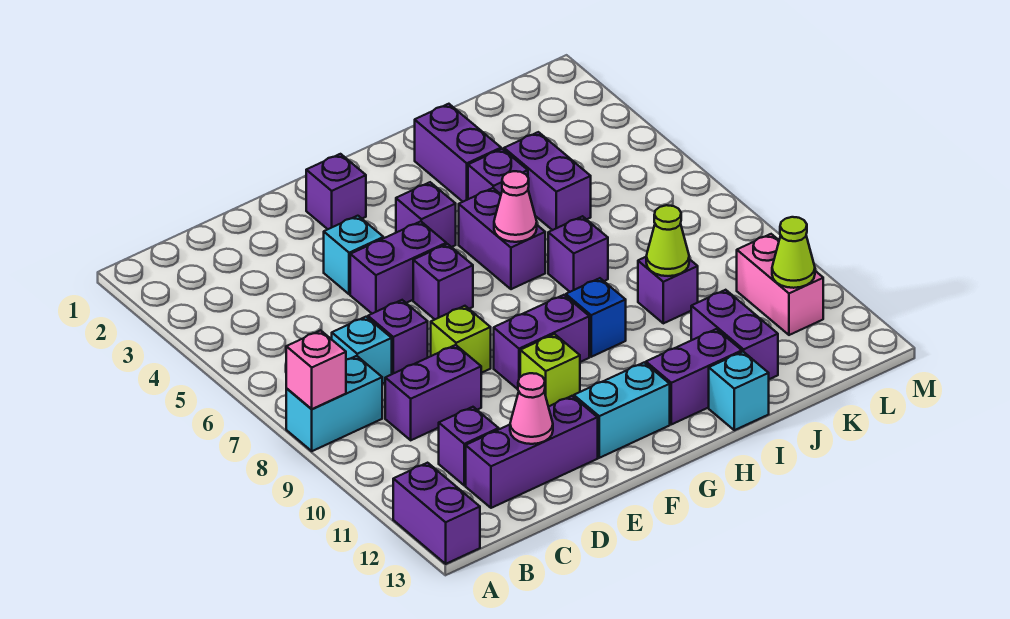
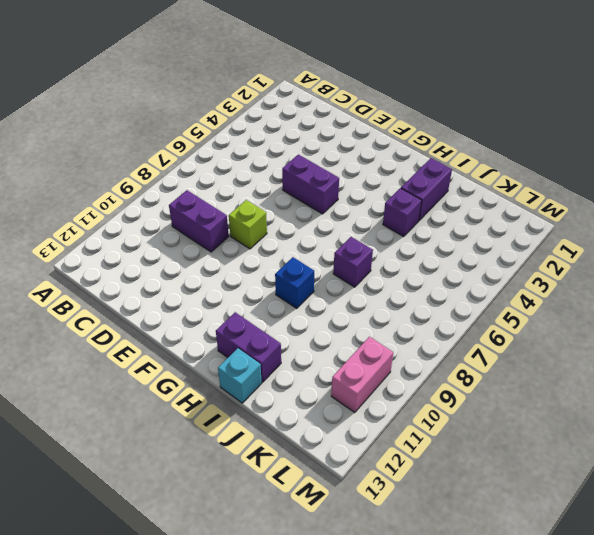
none -> cyan 1x2 brick [286,356,382,451]
none -> purple 1x2 brick [393,463,480,564]
none -> cyan 1x1 brick [332,317,392,384]
none -> purple 1x1 brick [439,407,499,485]

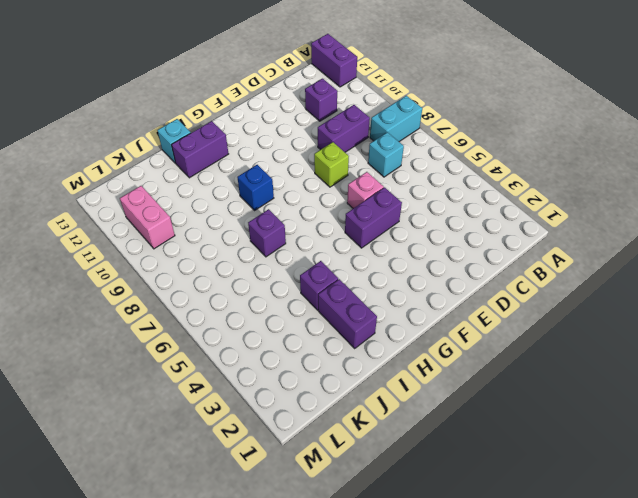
pink 1x1 brick [347,172,384,208] -> pink 1x1 brick moved to [286,330,346,409]
none -> purple 1x3 brick [466,396,598,508]
none -> purple 1x1 brick [368,300,428,374]
none -> cyan 1x1 brick [324,216,383,294]
none -> purple 1x1 brick [306,154,366,229]

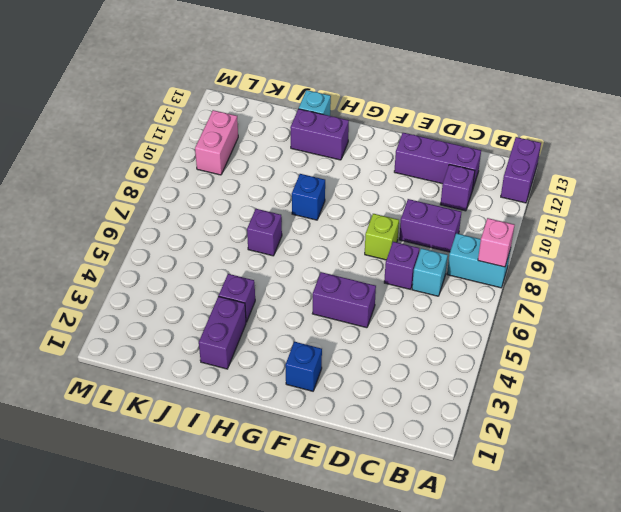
blue 1x1 brick [285,342,322,391] -> purple 1x1 brick [306,154,366,229]
none -> cyan 1x1 brick [324,216,383,294]
none -> purple 1x1 brick [413,244,473,319]
none -> purple 1x2 brick [494,295,589,389]
none -> lime 1x1 brick [520,334,580,407]

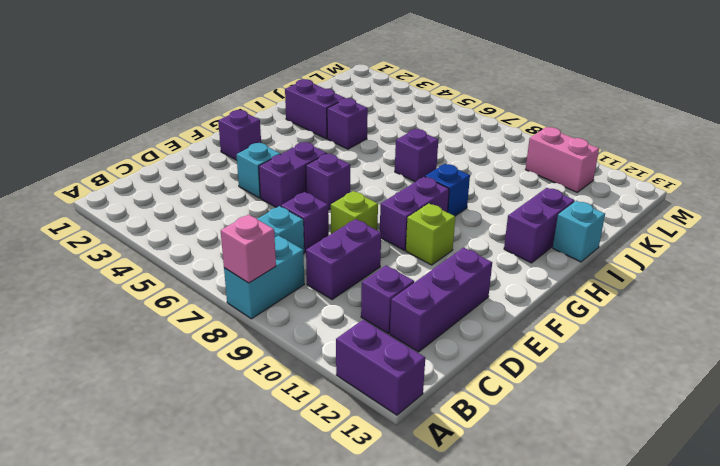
none -> cyan 1x2 brick [574,363,670,458]
none -> purple 1x1 brick [396,182,456,247]
none -> purple 1x2 brick [459,188,545,289]
none -> purple 1x2 brick [504,132,591,230]

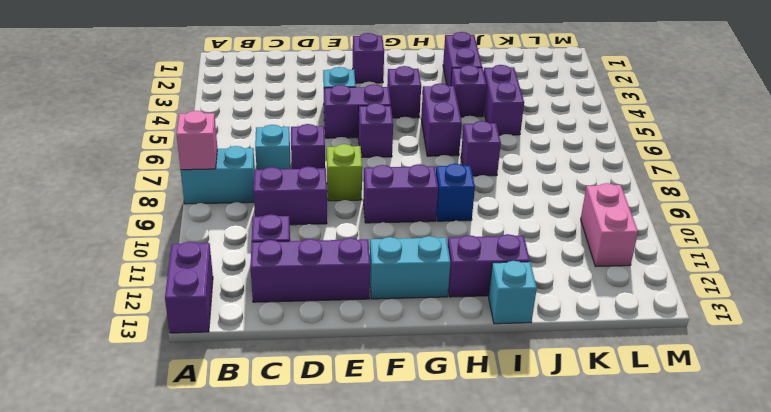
none -> lime 1x1 brick [520,334,580,407]
none -> purple 1x1 brick [638,257,698,323]
none -> purple 1x2 brick [691,290,778,379]
none -> pink 1x1 cone [510,373,553,444]

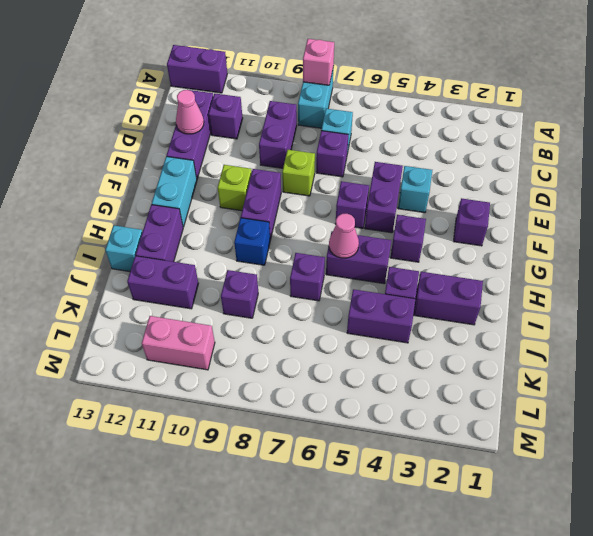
none -> lime 1x1 cone [646,205,689,276]
none -> lime 1x1 cone [772,217,815,288]

